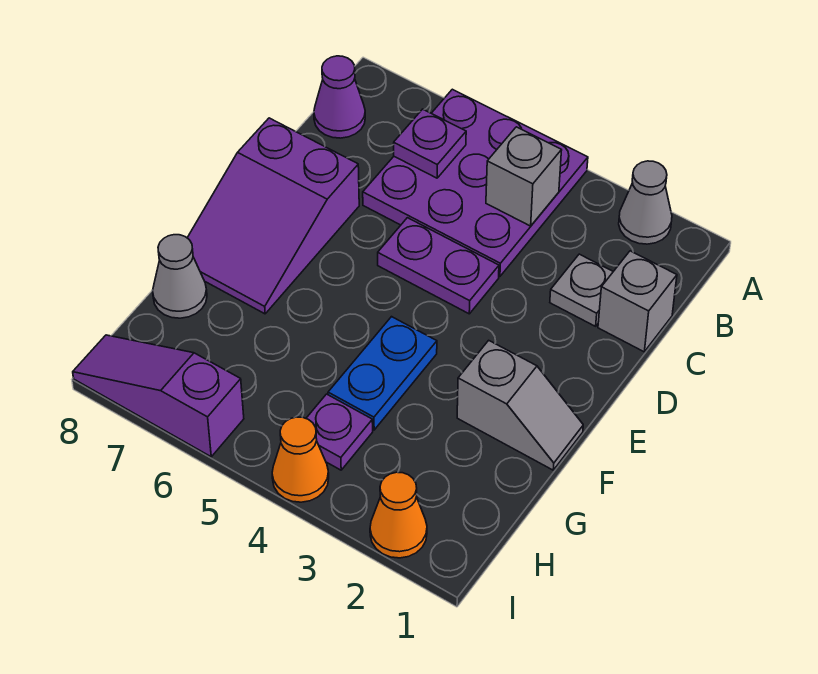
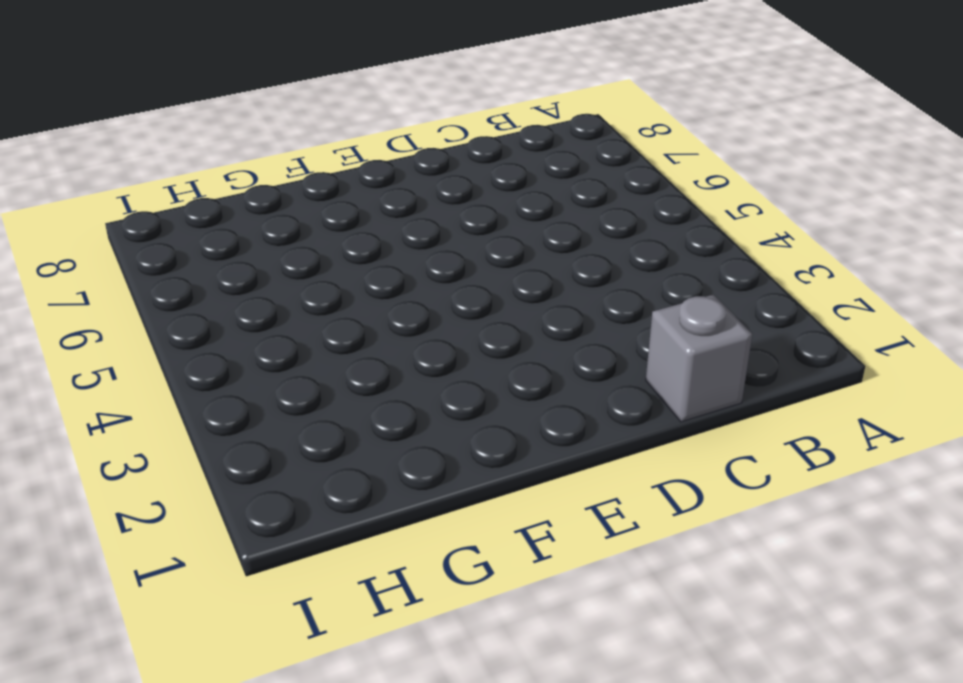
none -> grey 1x1 cone [619,161,672,244]
none -> purple 3x3 plate [363,89,588,277]
none -> purple 1x1 cone [314,56,365,138]

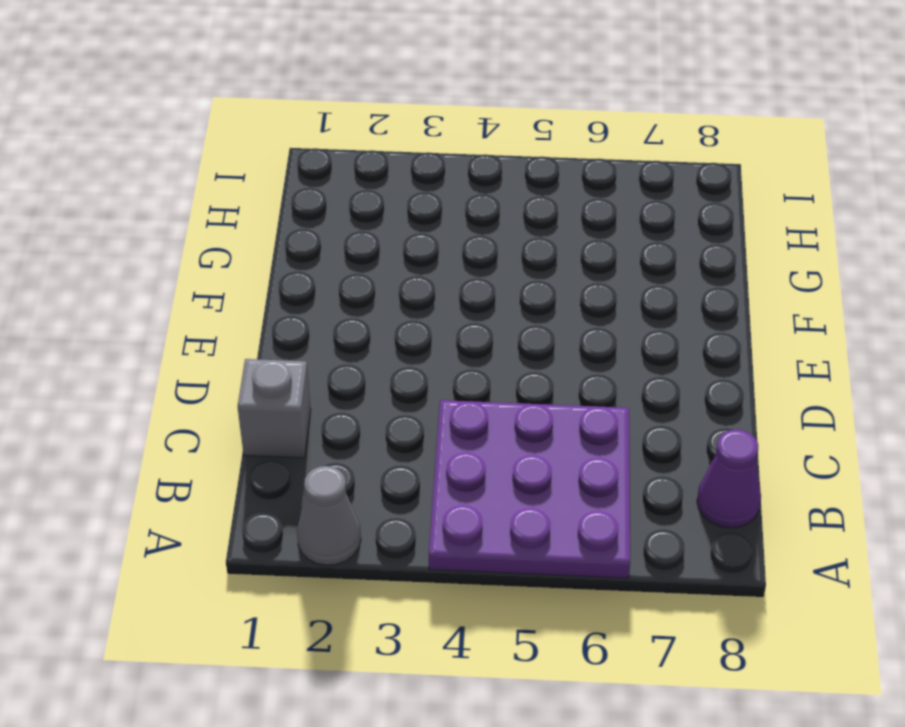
none -> grey 1x1 plate [550,254,613,326]
none -> purple 1x2 plate [378,218,499,314]
none -> purple 2x3 slope [187,118,359,314]

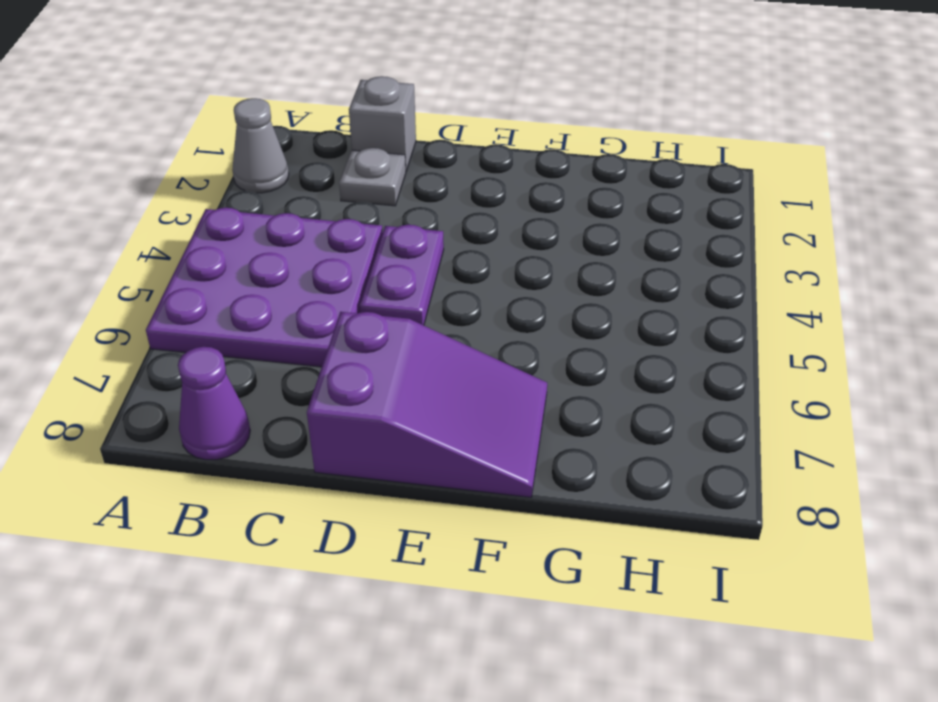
none -> grey 1x2 slope [457,340,583,470]
none -> blue 1x2 plate [328,317,437,430]
none -> grey 1x1 cone [153,235,207,318]

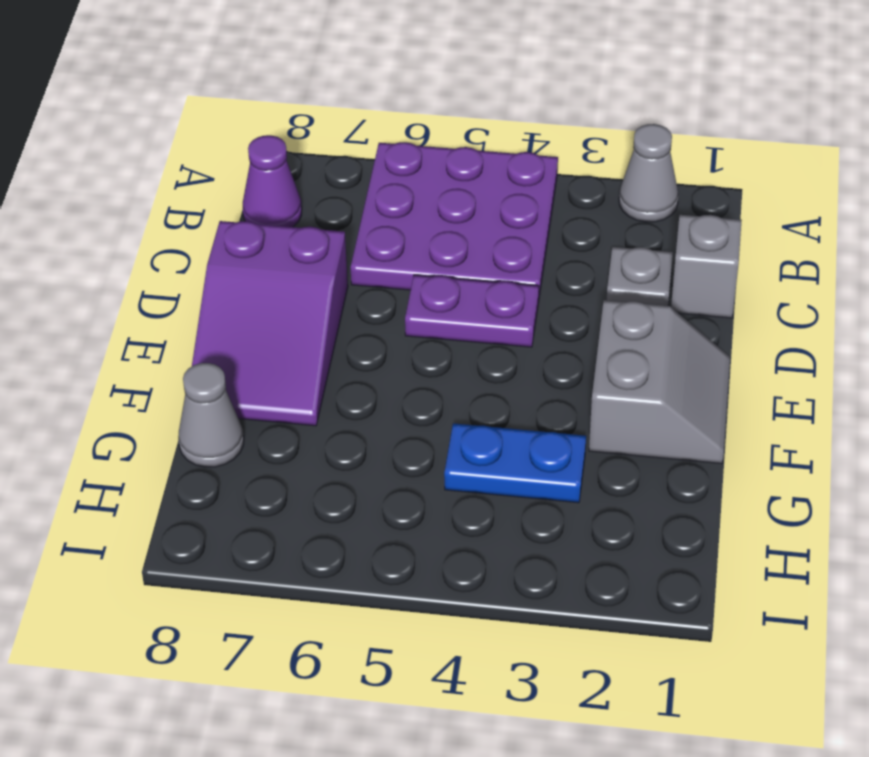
grey 2x2 slope [589,300,730,464] -> grey 1x2 slope [457,340,583,470]
blue 1x2 plate [444,423,586,503] -> blue 1x2 plate turned to [328,317,437,430]
none -> purple 1x1 plate [306,394,373,470]
none -> orange 1x1 cone [370,472,427,558]
none -> orange 1x1 cone [272,417,329,502]

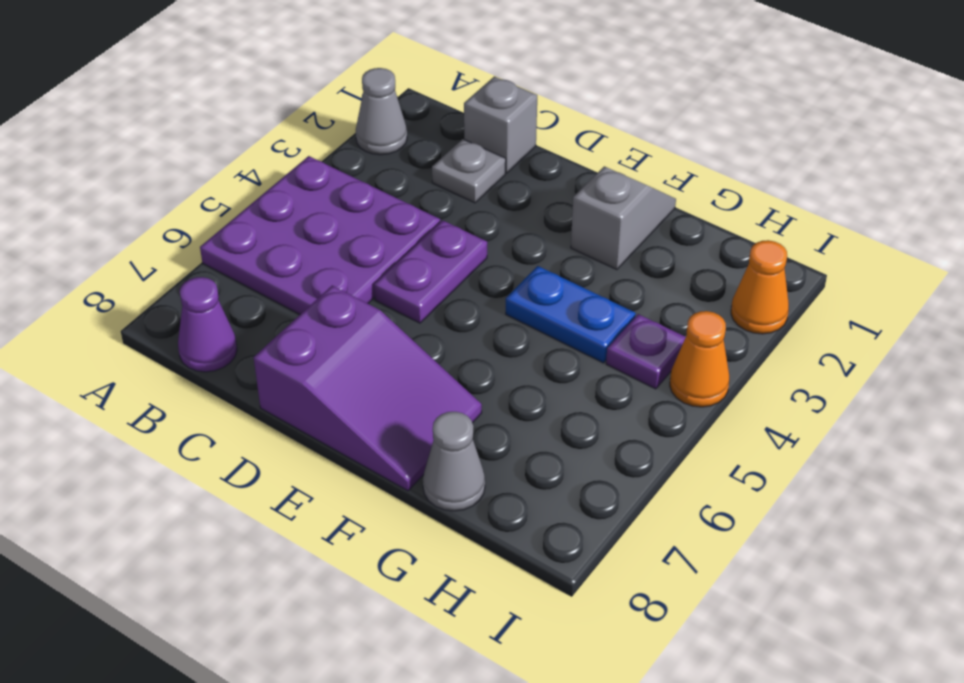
none -> purple 1x3 slope [73,335,244,457]
none -> grey 1x1 brick [486,127,562,226]
none -> purple 1x1 plate [394,109,466,178]

